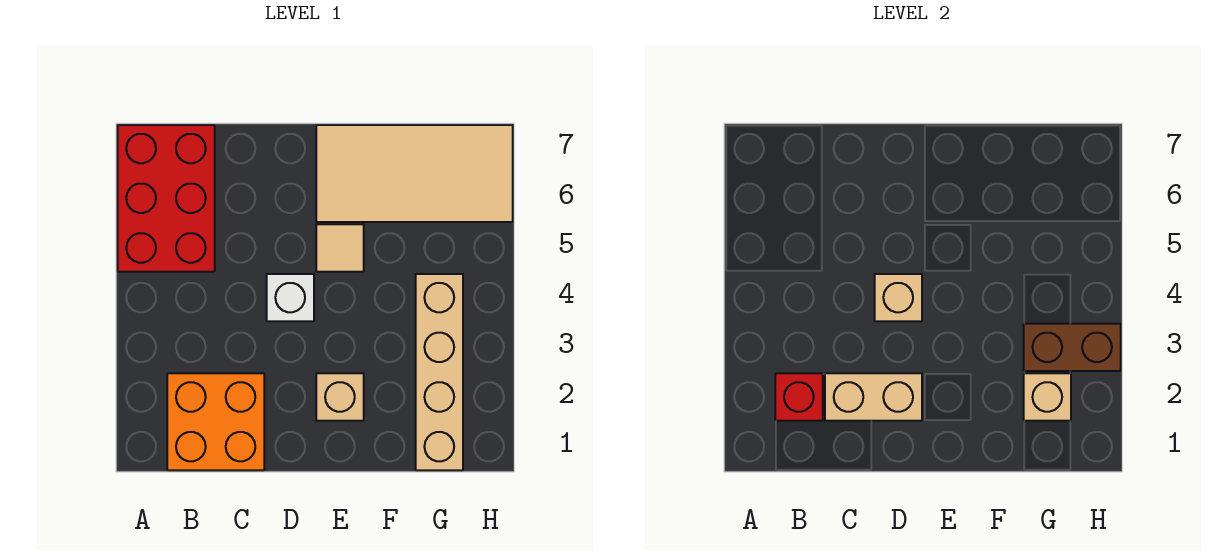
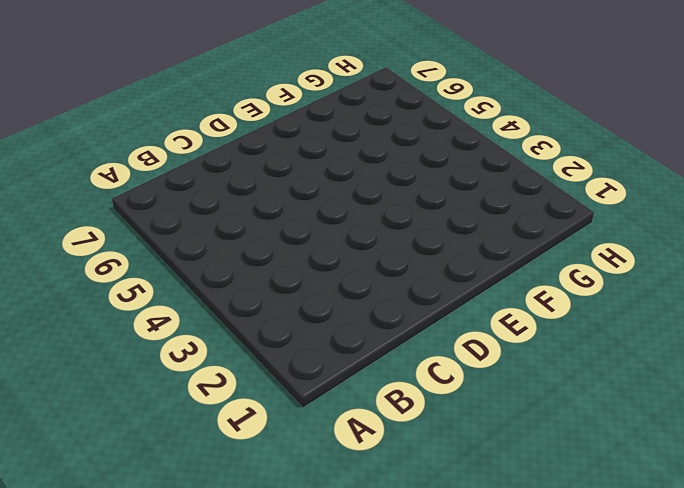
none -> red 2x3 brick [118,125,215,272]
none -> orange 2x2 brick [167,373,264,470]
none -> white 1x1 brick [267,274,314,321]

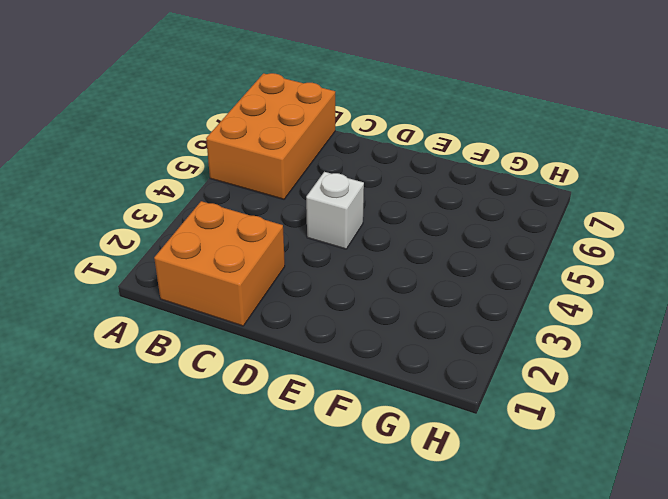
orange 2x3 brick [206,73,335,199] -> red 2x3 brick [118,125,215,272]
none -> tan 1x1 brick [316,373,364,421]
none -> tan 1x1 tile [316,224,364,272]
none -> tan 2x4 tile [316,125,513,222]

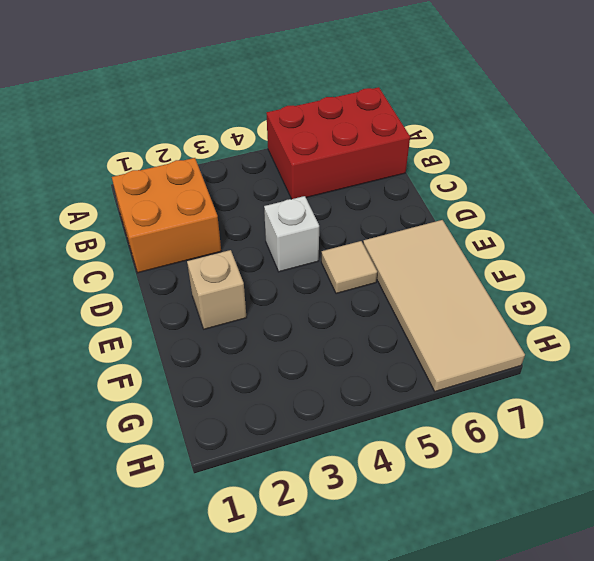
none -> tan 1x4 brick [416,274,463,470]
none -> red 1x1 brick [775,373,823,421]
none -> tan 1x2 brick [825,373,922,421]

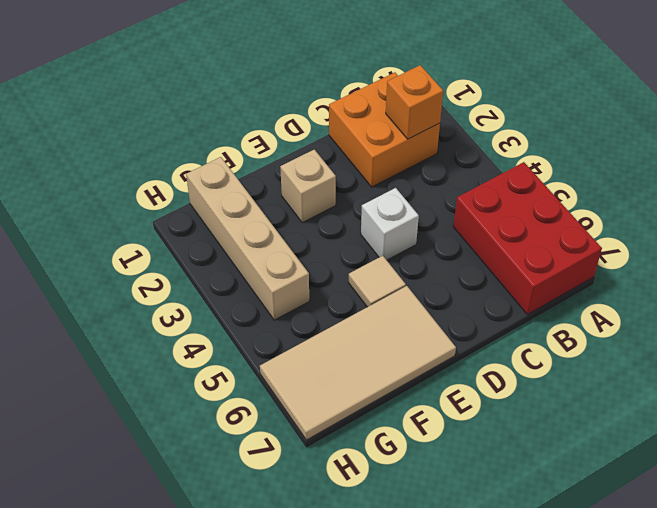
orange 1x1 brick [386,65,443,139] -> red 1x1 brick [775,373,823,421]
none -> tan 1x2 brick [825,373,922,421]
none -> tan 1x1 brick [875,274,922,321]
none -> tan 1x1 brick [1024,373,1071,421]

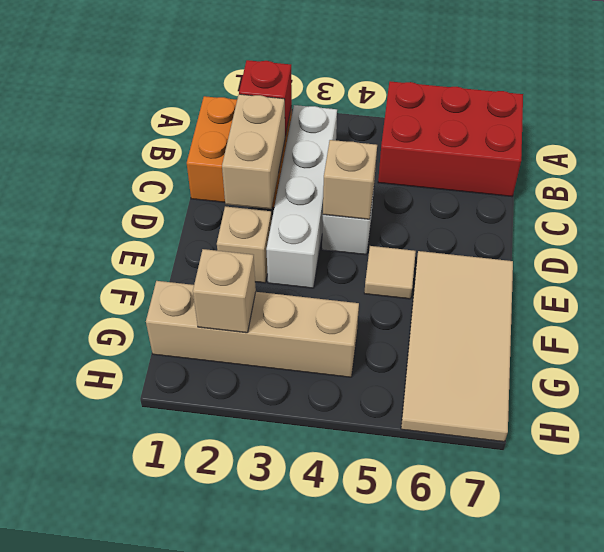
white 1x4 brick [266,105,337,288] -> none
none -> brown 1x2 brick [1024,324,1121,371]

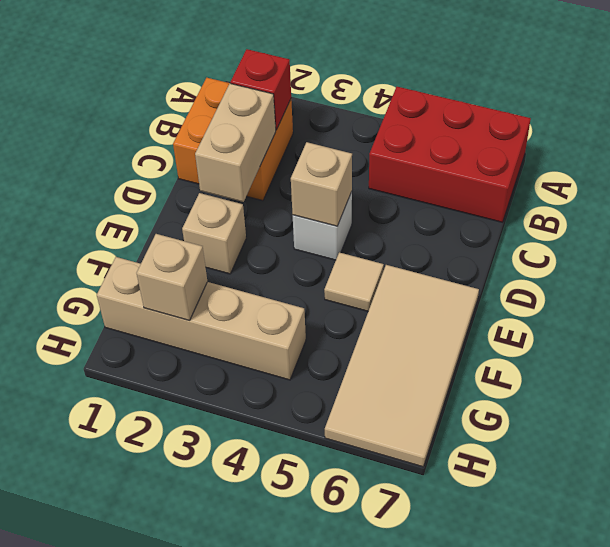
none -> brown 1x2 brick [1024,324,1121,371]

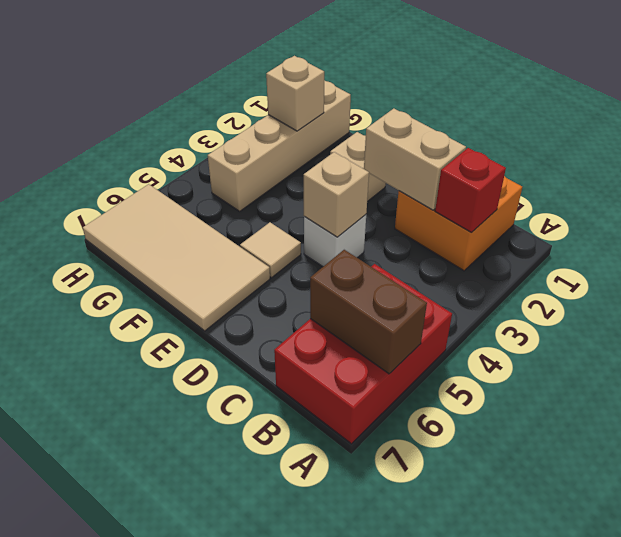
brown 1x2 brick [310,250,427,374] -> brown 1x2 brick moved to [1024,324,1121,371]

